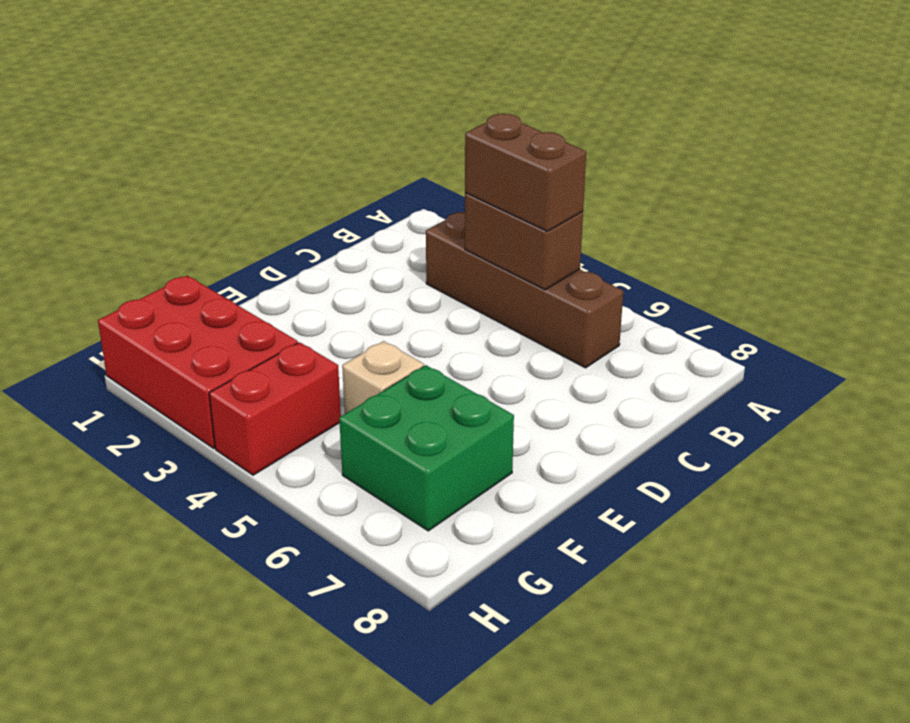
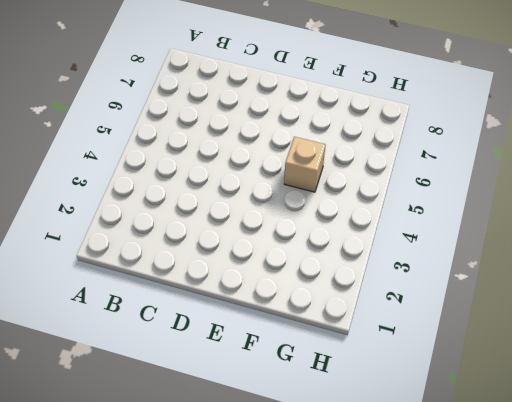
none -> brown 1x4 brick [426,212,623,368]
none -> green 2x2 brick [339,365,514,531]

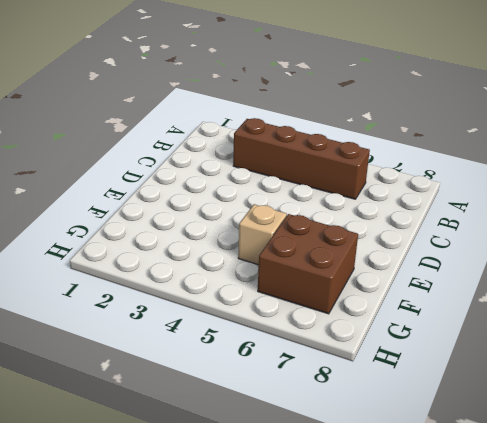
brown 2x2 brick [258,214,358,314] -> green 2x2 brick [339,365,514,531]
none -> red 2x3 brick [98,276,298,448]
none -> red 1x2 brick [209,342,341,475]

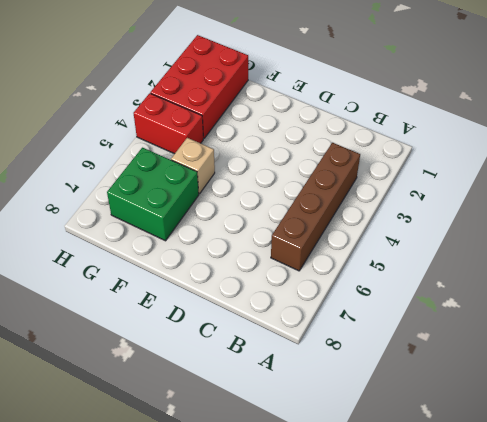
none -> brown 1x2 brick [465,193,583,290]
none -> brown 1x2 brick [465,114,586,231]

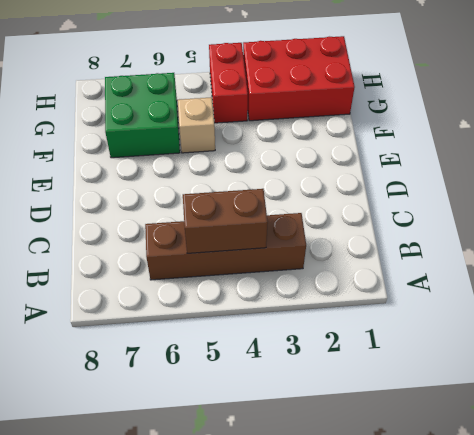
none -> brown 1x2 brick [465,114,586,231]

